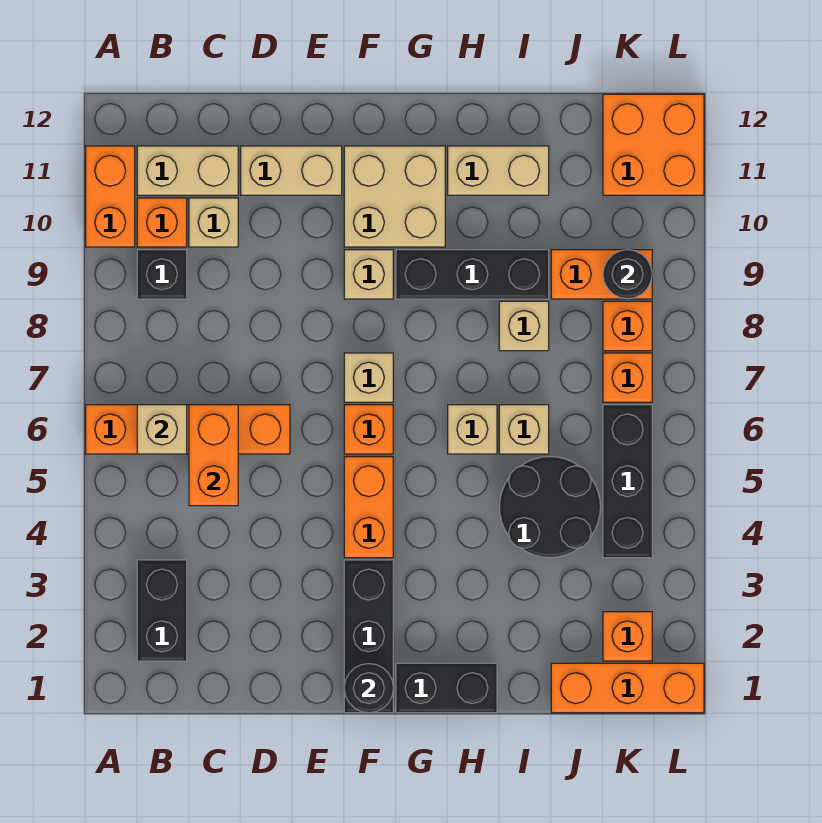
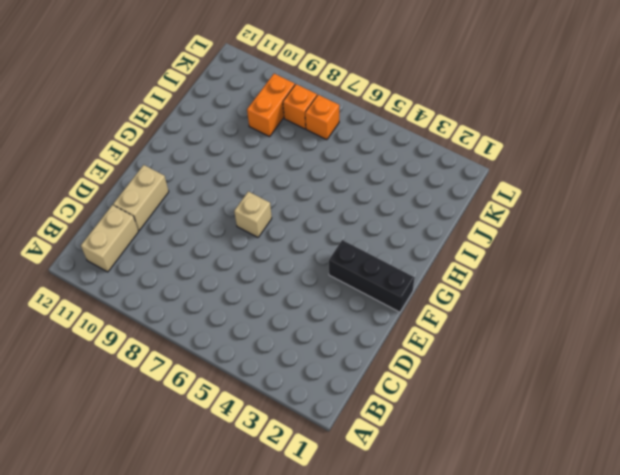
none -> orange 1x4 brick [86,405,290,454]
none -> orange 1x2 brick [86,146,135,247]
none -> black 1x2 brick [137,560,187,661]
none -> black 1x1 brick [137,250,187,299]

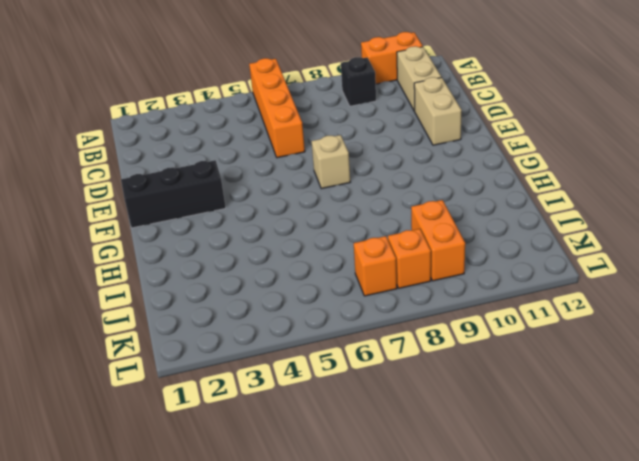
none -> black 1x2 brick [137,560,187,661]
none -> orange 1x1 brick [137,198,187,247]
none -> tan 1x1 brick [189,198,238,247]
none -> orange 1x2 brick [344,457,393,558]

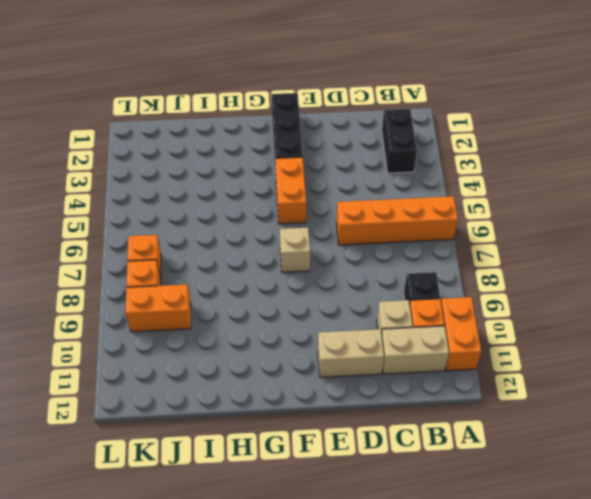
none -> orange 1x1 brick [344,405,393,454]
none -> tan 1x1 brick [344,250,393,299]
none -> tan 2x2 brick [344,146,445,247]
none -> black 1x2 brick [396,663,497,713]

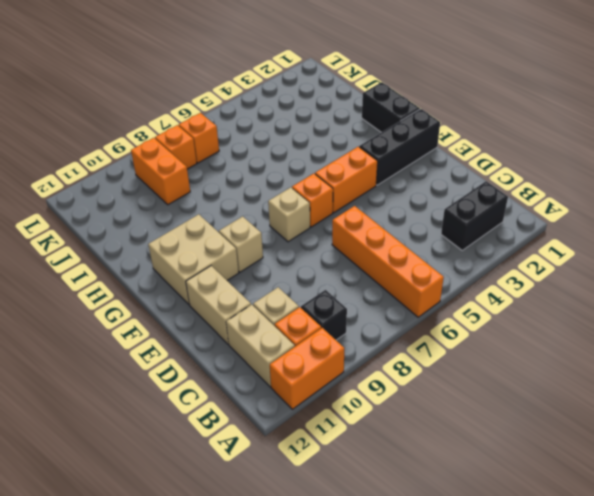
none -> black 1x3 brick [396,250,549,299]
none -> tan 1x1 brick [448,405,497,454]
none -> tan 1x2 brick [448,146,549,195]
none -> black 2x2 round brick [499,457,600,558]

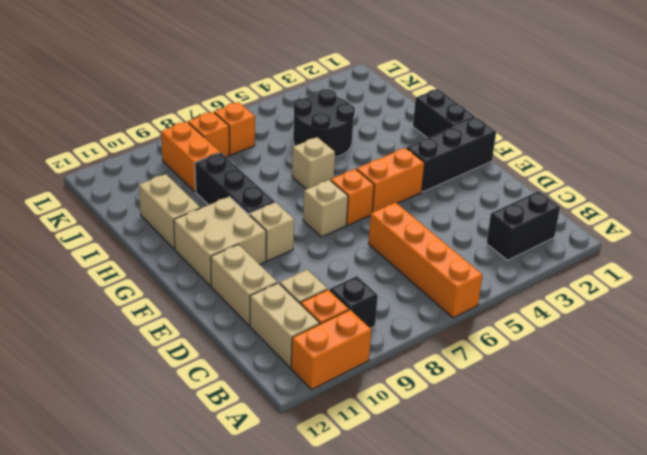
none -> tan 1x1 brick [499,405,549,454]
none -> tan 1x1 brick [499,301,549,351]
none -> orange 1x3 brick [551,663,704,713]
none -> orange 1x1 brick [603,612,652,661]

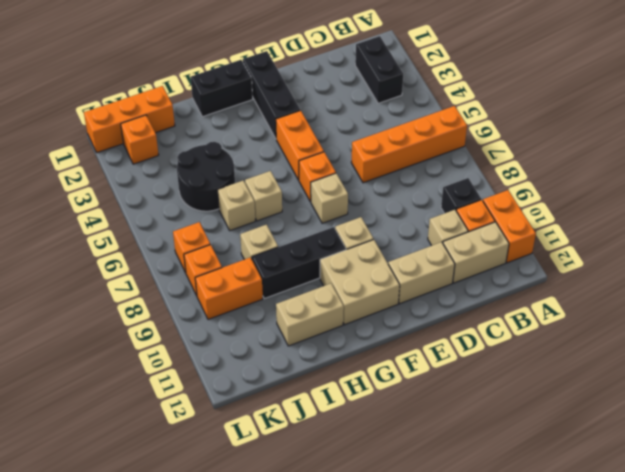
none -> black 1x3 brick [603,405,652,558]
none -> orange 2x2 brick [603,94,704,195]
none -> tan 1x1 brick [137,405,187,454]
none -> orange 1x2 brick [189,405,238,506]

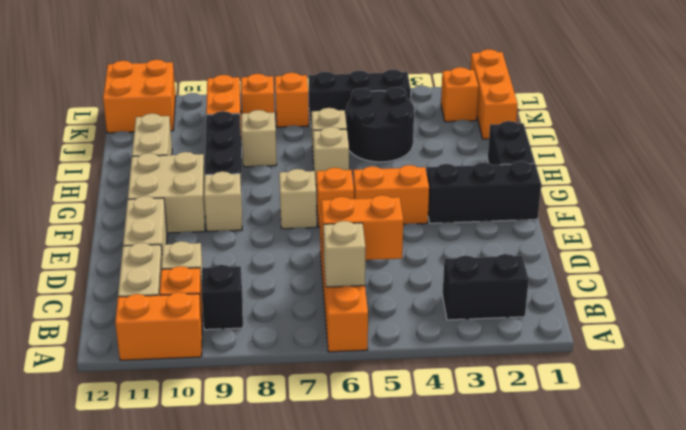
none -> black 1x1 round brick [344,664,393,713]
none -> black 1x1 round brick [603,250,652,299]

